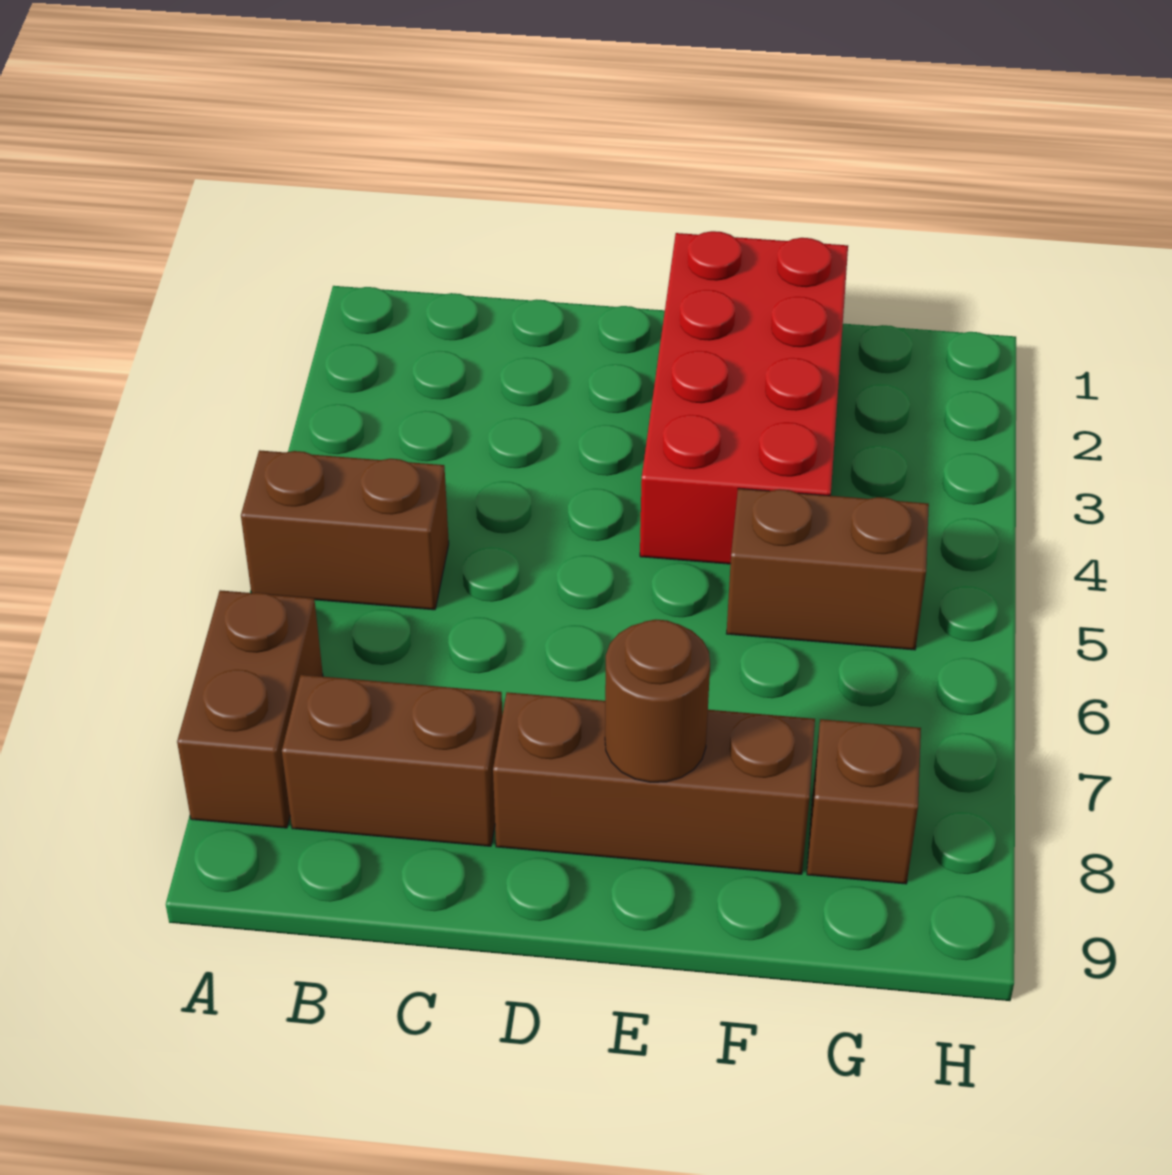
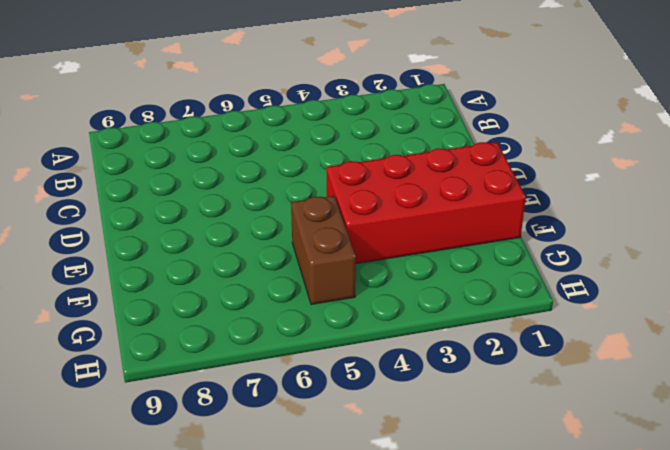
none -> brown 1x2 brick [241,450,449,610]
none -> brown 1x2 brick [177,590,323,828]

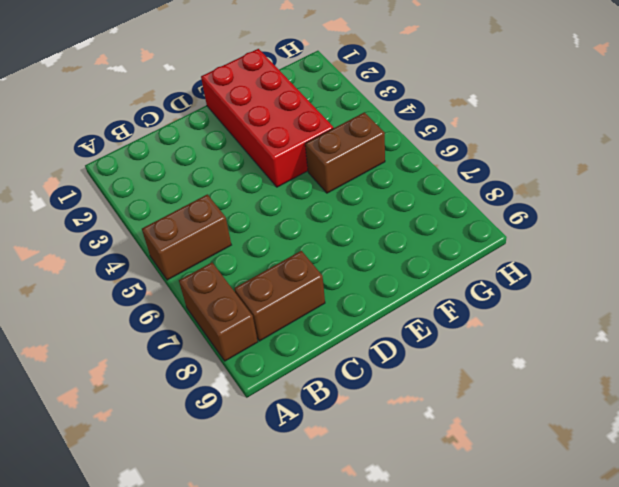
none -> brown 1x3 brick [493,692,815,874]
none -> brown 1x1 brick [807,719,921,884]

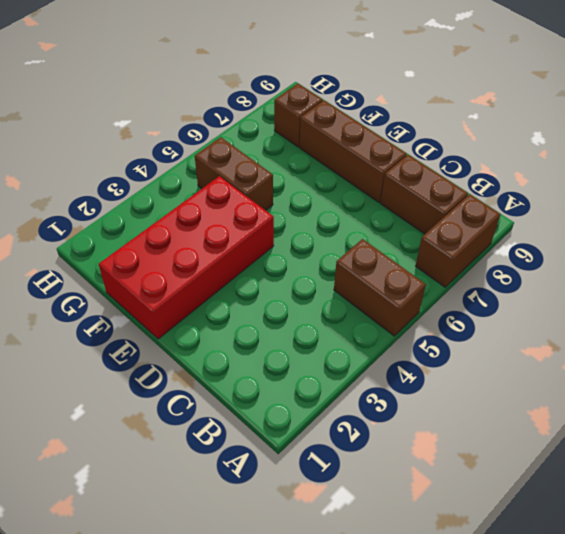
none -> brown 1x1 round brick [605,620,710,782]

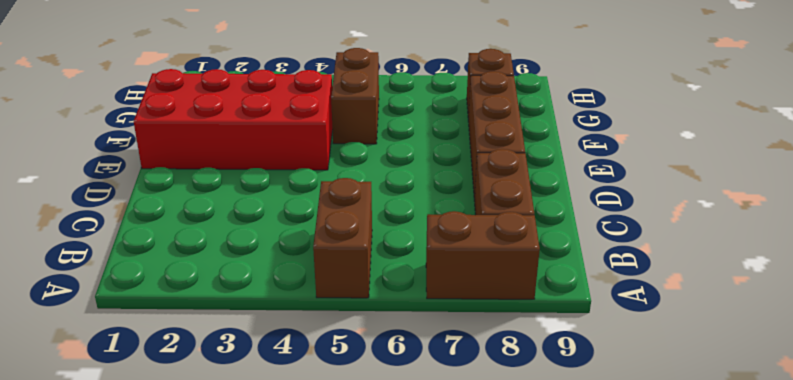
none -> brown 1x1 round brick [605,620,710,782]

